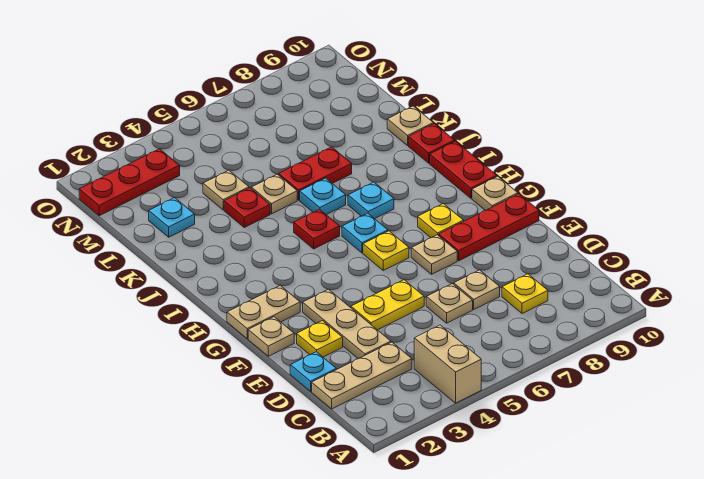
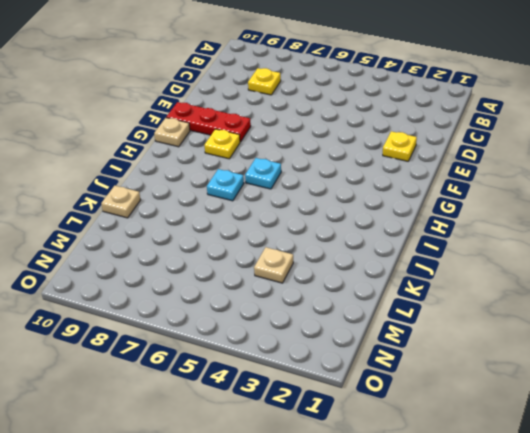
none -> tan 1x2 brick [414,325,481,403]
none -> tan 1x3 plate [312,342,412,409]
none -> cyan 1x1 plate [290,352,337,391]

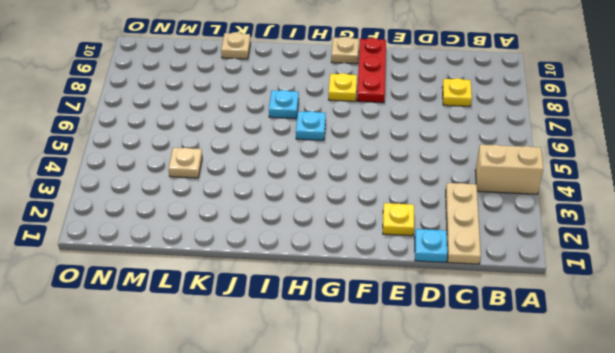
none -> tan 1x3 plate [303,289,391,359]
none -> tan 1x1 plate [426,284,473,323]
none -> tan 1x1 plate [454,270,500,309]

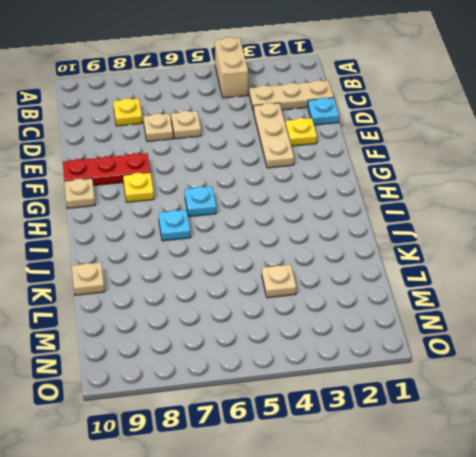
none -> yellow 1x2 plate [351,280,424,330]
none -> tan 1x1 plate [248,317,294,356]
none -> tan 1x1 plate [411,235,457,274]

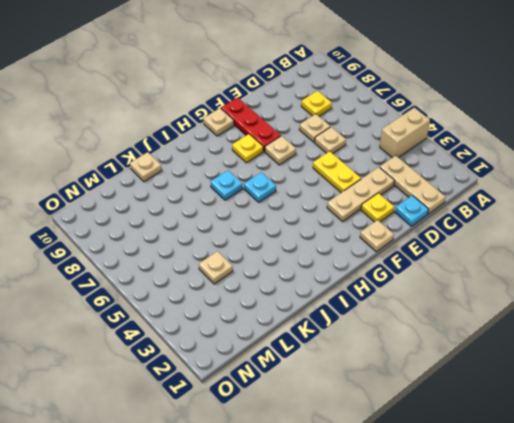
none -> tan 1x2 plate [227,286,300,339]
none -> yellow 1x1 plate [363,231,409,270]
none -> red 1x2 plate [430,141,497,198]

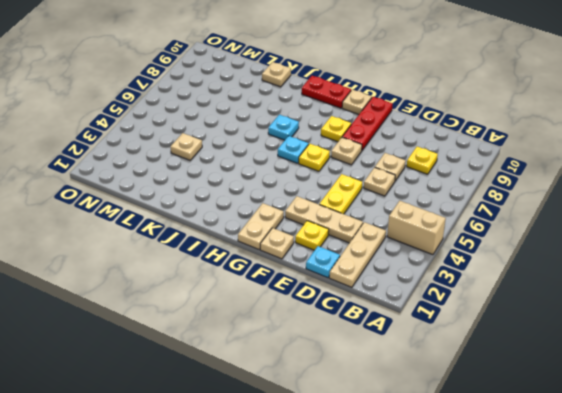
none -> red 1x1 plate [294,209,340,249]
none -> cyan 1x1 plate [300,178,346,215]
none -> red 1x1 plate [409,124,455,163]

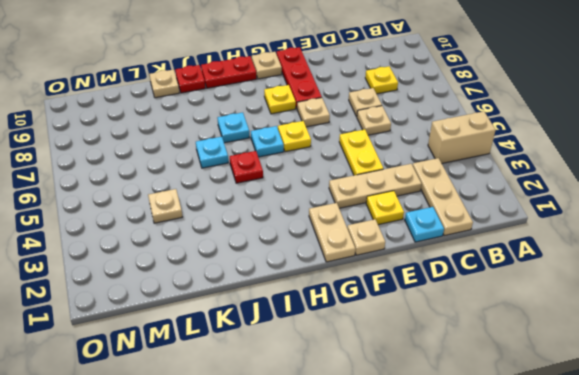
none -> red 1x1 plate [224,188,270,227]
none -> tan 1x1 plate [251,174,297,214]
none -> red 1x2 plate [279,147,352,200]

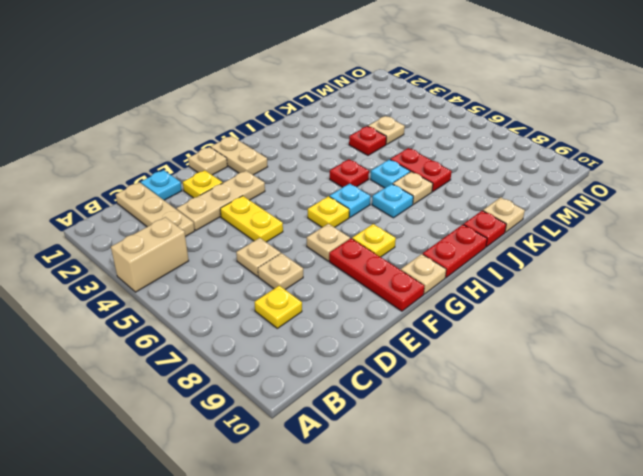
tan 1x1 plate [393,172,433,204] -> tan 1x1 plate moved to [251,174,297,214]
none -> cyan 1x1 plate [149,198,195,237]
none -> red 1x3 plate [79,149,180,216]

